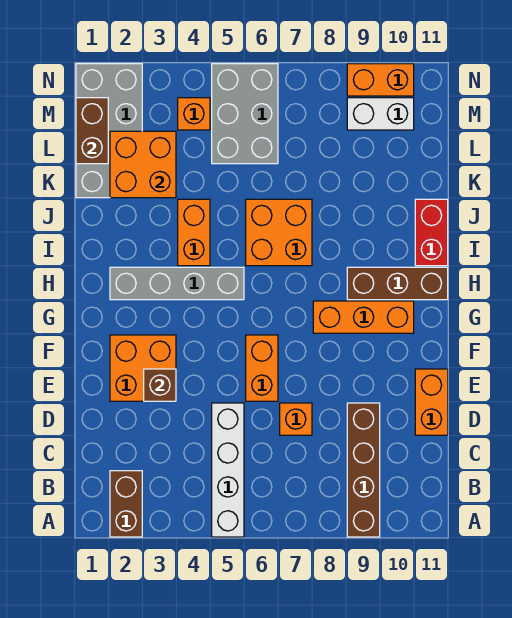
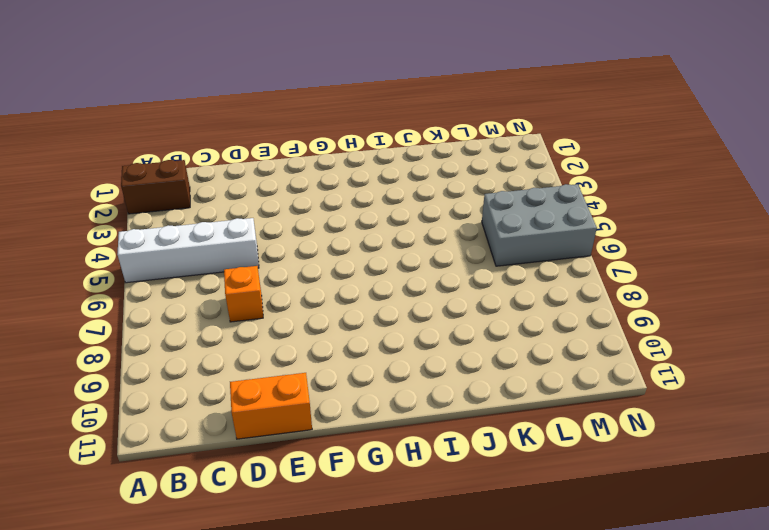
none -> brown 1x4 brick [347,403,380,537]
none -> orange 2x2 brick [110,335,176,401]
none -> orange 1x2 brick [246,335,278,401]

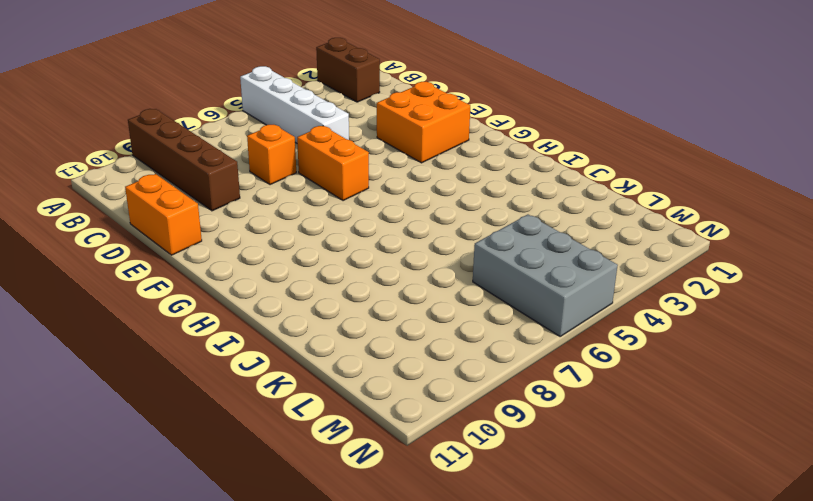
none -> orange 1x3 brick [313,301,414,333]
none -> grey 1x4 brick [110,267,244,300]
none -> brown 1x3 brick [347,267,448,300]

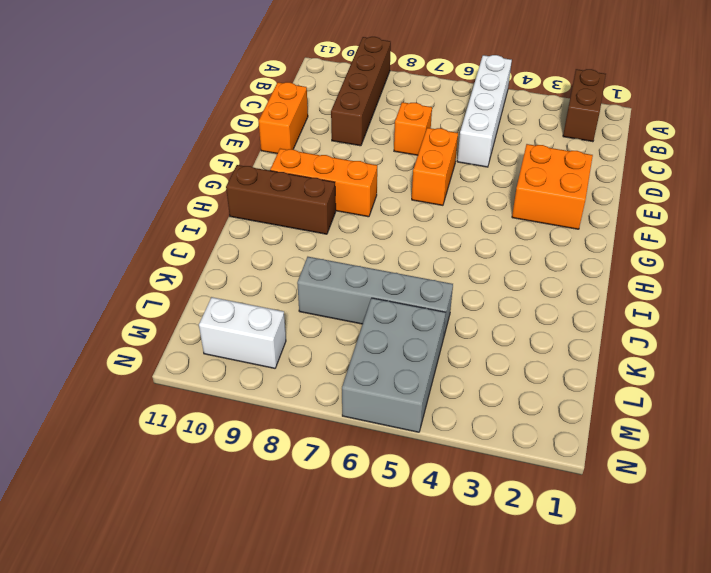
grey 1x4 brick [297,257,453,339] -> grey 1x4 brick moved to [110,267,244,300]
none -> orange 1x2 brick [178,199,210,266]
none -> orange 2x2 brick [246,199,312,266]
none -> red 1x2 brick [415,199,448,266]

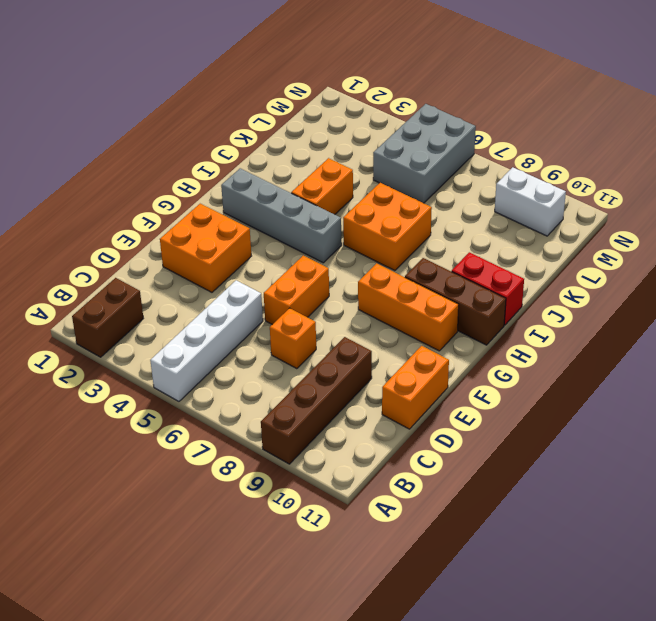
red 1x2 brick [452,252,524,325] -> red 1x2 brick turned to [415,199,448,266]
none -> grey 2x4 brick [76,64,142,198]
none -> orange 1x1 brick [178,98,210,130]
none -> orange 1x2 brick [347,64,414,96]

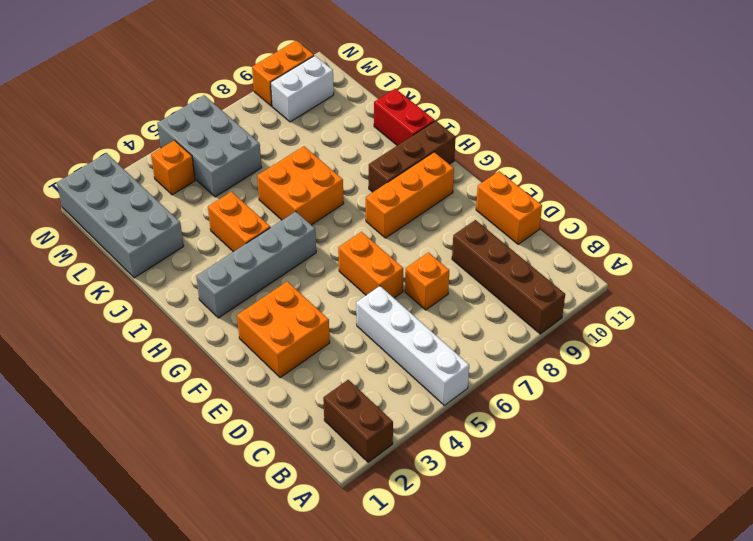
none -> brown 1x1 brick [144,369,176,401]
none -> orange 2x2 brick [110,131,176,198]
none -> brown 1x2 brick [76,98,108,164]

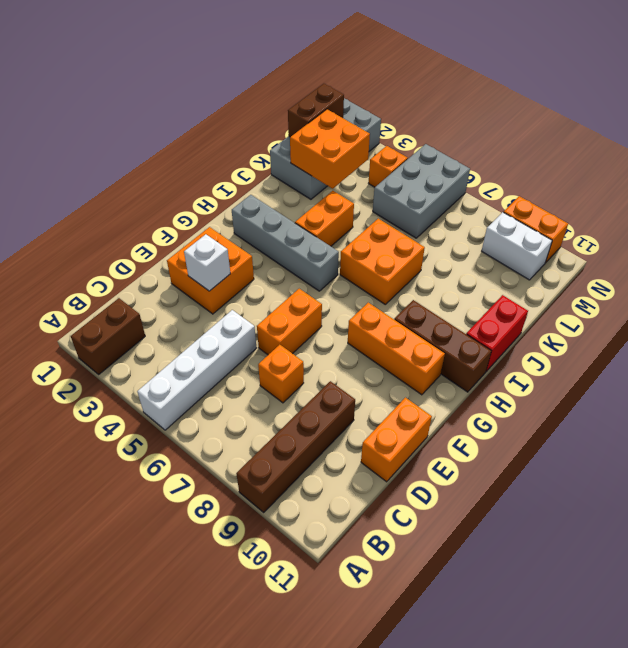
white 1x1 brick [184,234,230,291] -> brown 1x1 brick [144,369,176,401]

